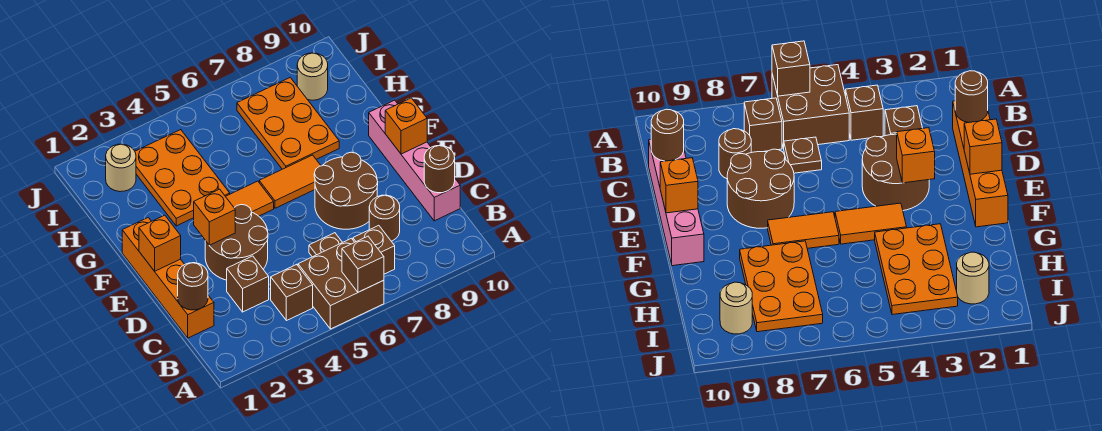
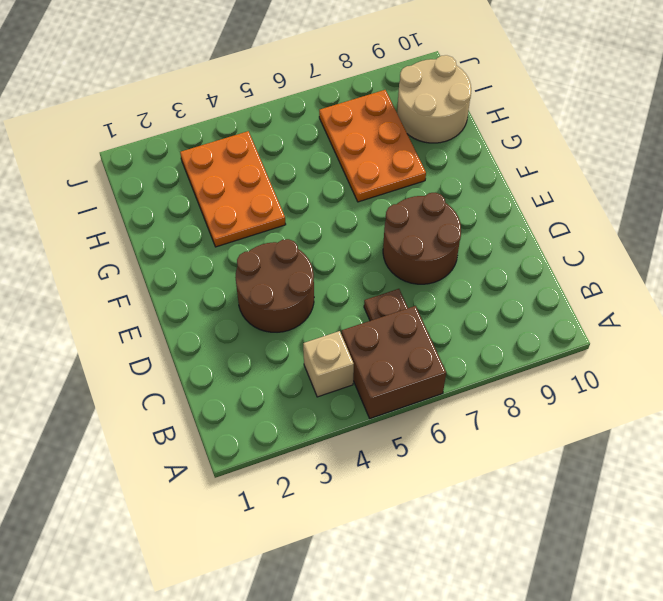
tan 1x1 brick [303,331,354,397] -> brown 1x1 brick [271,264,313,321]
tan 2x2 round brick [397,55,471,143] -> tan 1x1 round brick [297,53,328,100]
none -> brown 1x1 brick [353,225,395,274]
none -> orange 1x4 brick [122,218,214,338]
none -> brown 1x1 brick [227,256,269,312]

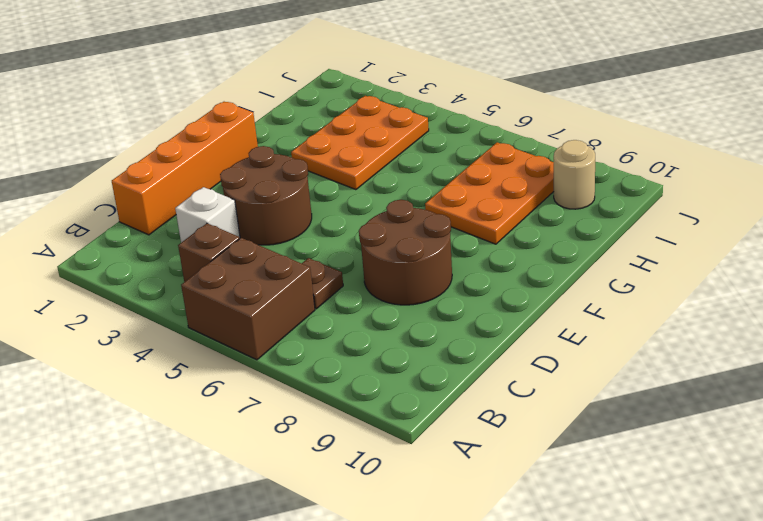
white 1x1 brick [175,187,240,243] -> brown 1x1 brick [227,256,269,312]
none -> brown 1x1 brick [353,225,395,274]
none -> brown 1x1 round brick [369,195,400,241]
none -> pink 1x4 brick [369,100,460,221]

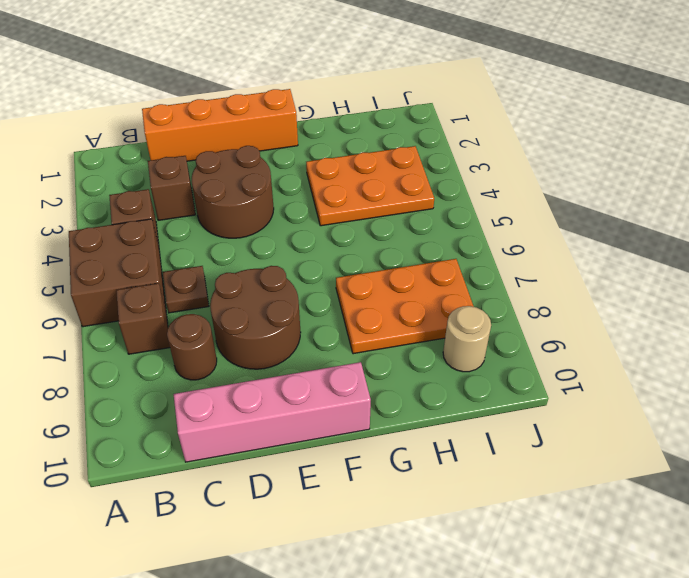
none -> orange 1x2 tile [226,181,274,216]
none -> orange 1x2 tile [259,155,321,208]
none -> tan 1x1 round brick [106,144,136,192]

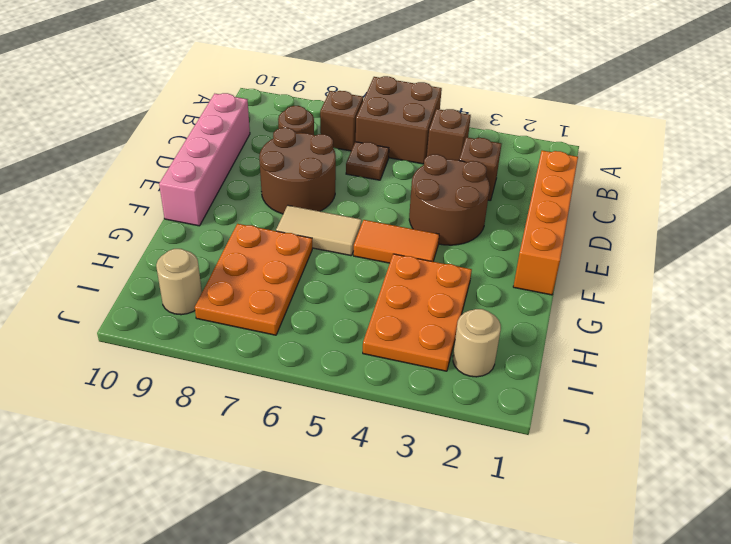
tan 1x2 tile [276,205,362,256] -> orange 1x2 tile [259,155,321,208]
none -> brown 1x1 brick [342,236,384,292]
none -> brown 1x1 round brick [178,263,208,310]
none -> brown 1x1 round brick [424,145,455,193]

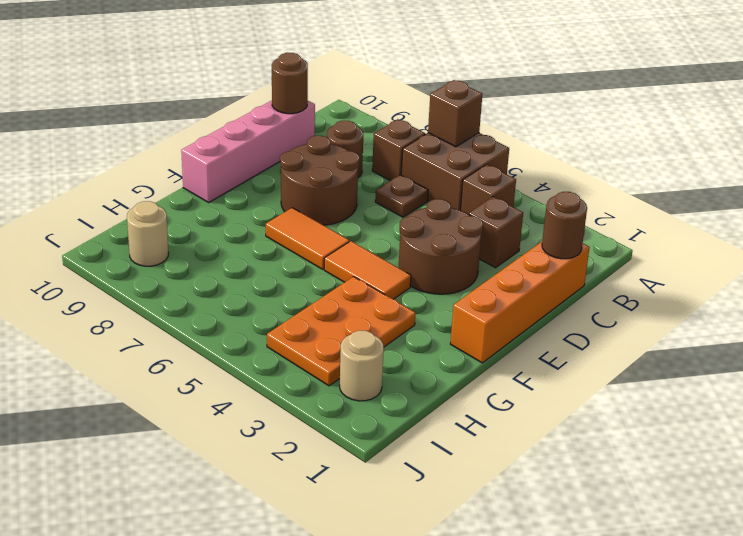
none -> orange 2x3 plate [237,78,339,169]
none -> orange 1x1 brick [139,215,181,271]
none -> orange 1x1 brick [194,189,235,245]

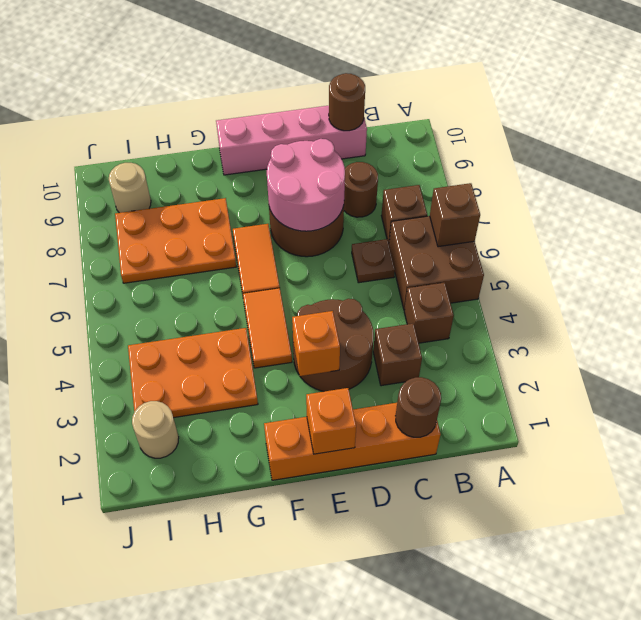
pink 2x2 round brick [267,139,345,231] -> none
none -> orange 1x1 brick [385,98,427,154]

